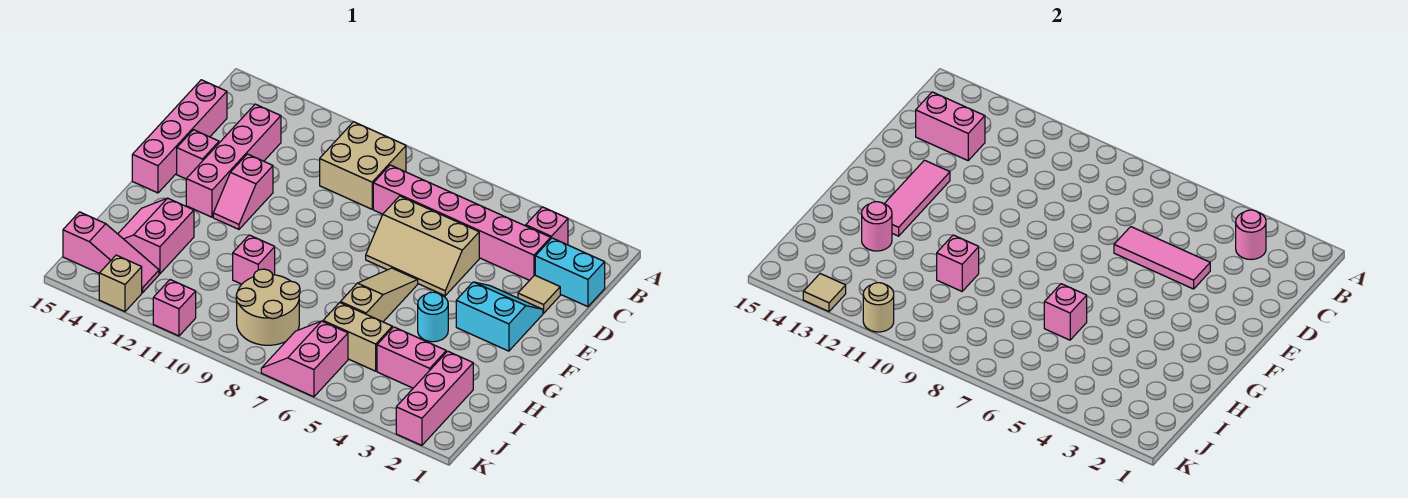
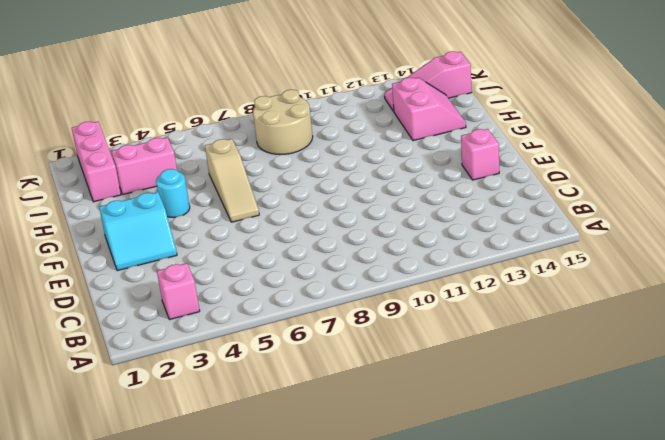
none -> tan 2x2 brick [320,122,406,209]
none -> cyan 1x2 brick [535,238,605,307]
none -> pink 1x6 brick [373,165,551,280]
none -> pink 1x4 brick [186,104,281,217]

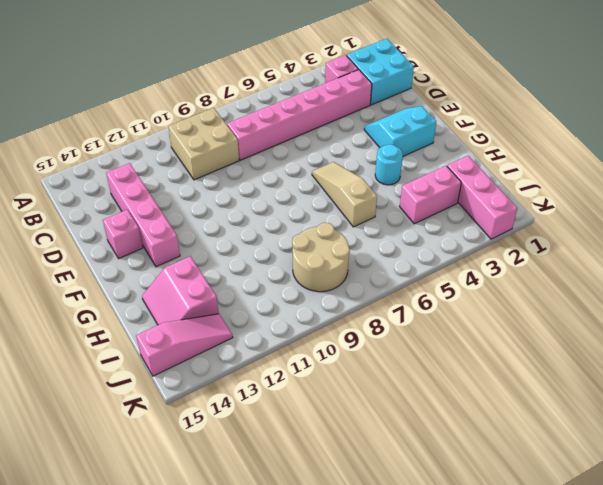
cyan 2x2 brick [347,39,414,105] -> cyan 1x2 brick [535,238,605,307]
none -> pink 1x4 brick [132,80,227,193]
none -> tan 1x1 tile [518,275,560,313]
none -> tan 2x3 slope [366,196,479,296]
none -> pink 1x2 slope [213,154,273,229]

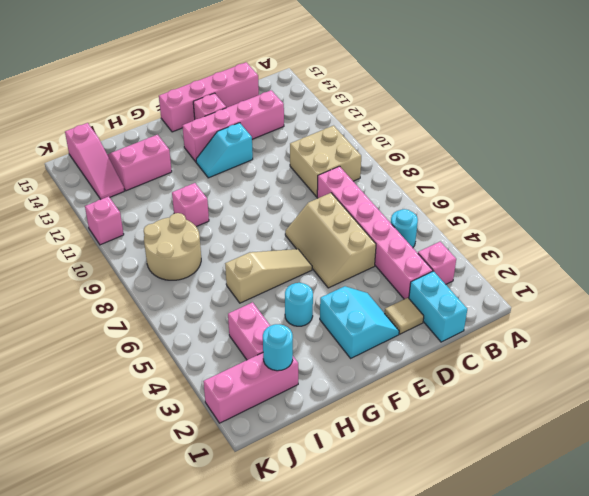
cyan 1x1 round brick [391,209,418,247] -> none
cyan 1x2 slope [196,123,253,178] -> pink 1x2 slope [213,154,273,229]
cyan 1x1 round brick [263,324,293,371] -> none
none -> tan 1x2 brick [323,303,392,371]
none -> pink 2x2 slope [261,321,348,397]
none -> tan 1x1 brick [99,255,142,312]
none -> pink 1x1 round brick [1236,210,1266,260]

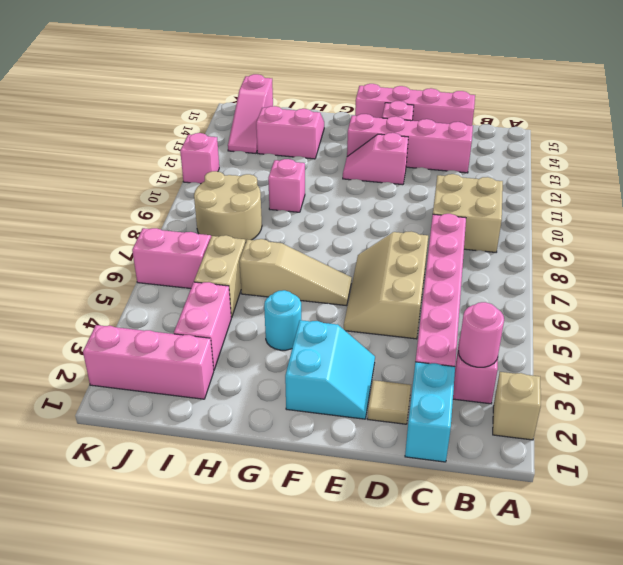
tan 1x1 brick [493,372,541,440] -> tan 1x1 brick moved to [99,255,142,312]
none -> pink 1x2 brick [916,92,985,160]
none -> pink 1x3 tile [1114,227,1210,289]
none -> pink 1x3 tile [884,160,950,236]
none -> pink 1x1 brick [1044,284,1087,340]

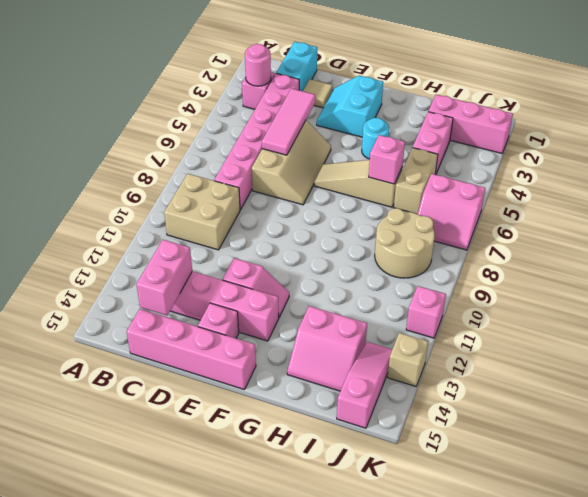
none -> pink 1x1 brick [233,235,275,284]
none -> pink 1x3 tile [884,160,950,236]
none -> pink 1x1 brick [937,235,979,291]
none -> pink 1x1 round brick [862,202,892,251]

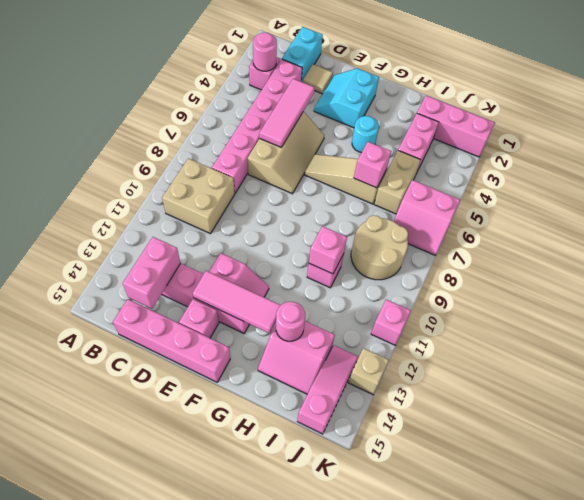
none -> tan 1x1 round brick [863,283,894,332]
none -> tan 1x1 tile [803,274,846,312]

